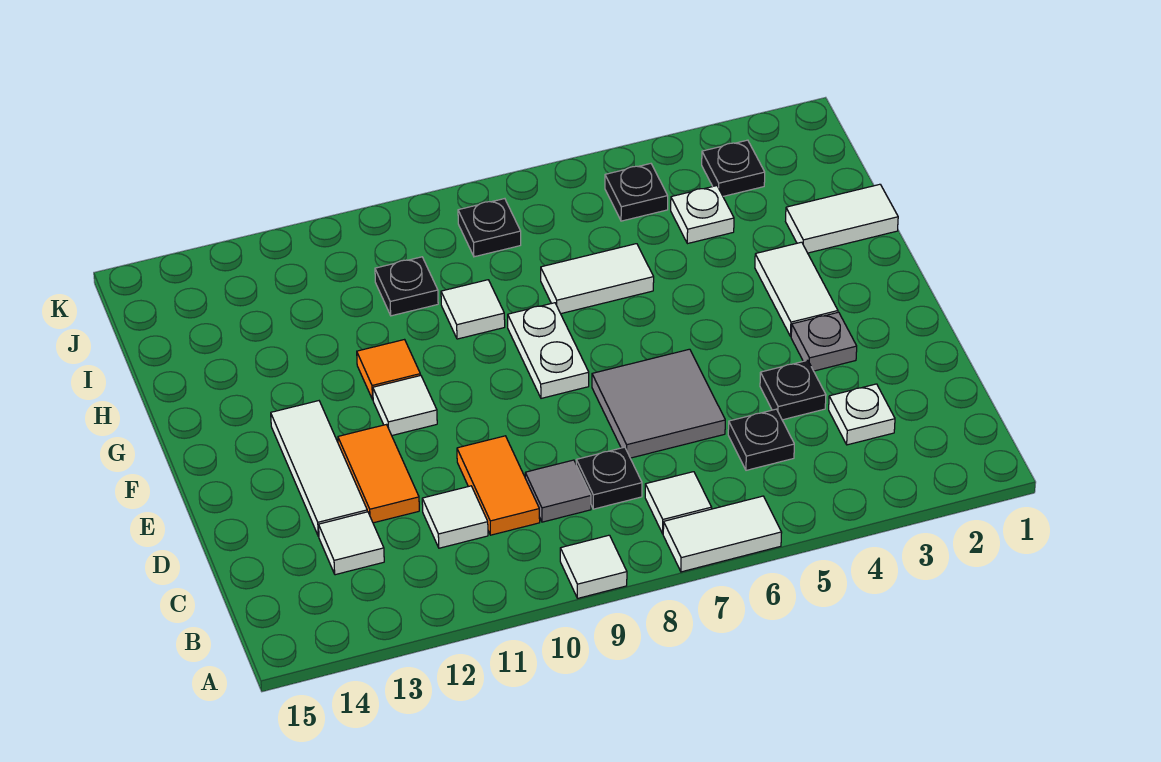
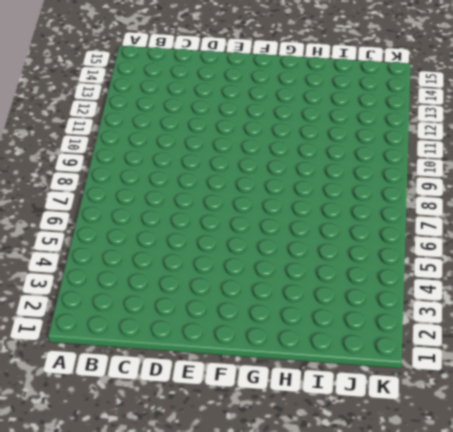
none -> white 1x2 tile [663,496,782,572]
none -> white 1x1 tile [560,535,627,598]
none -> white 1x1 tile [645,472,712,534]

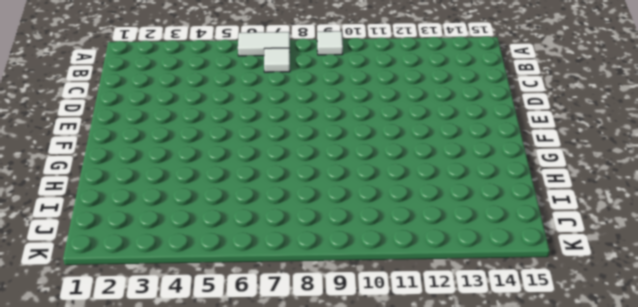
none -> white 1x1 plate [829,384,895,445]
none -> black 1x1 plate [728,409,794,470]
none -> black 1x1 plate [576,447,642,509]

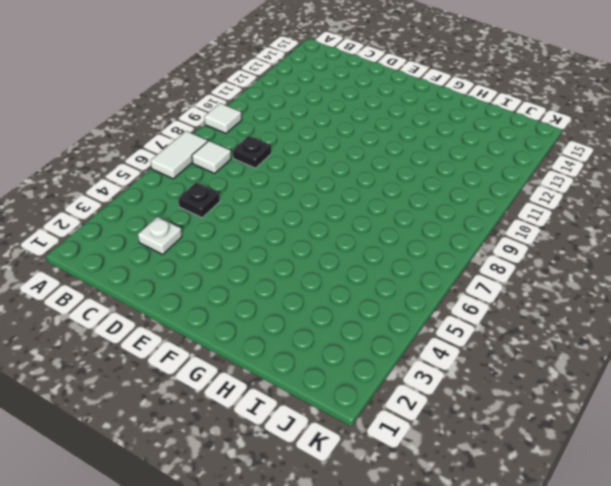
none -> grey 1x1 tile [525,460,591,522]
none -> orange 1x2 tile [457,436,540,535]
none -> white 1x1 tile [422,486,488,548]

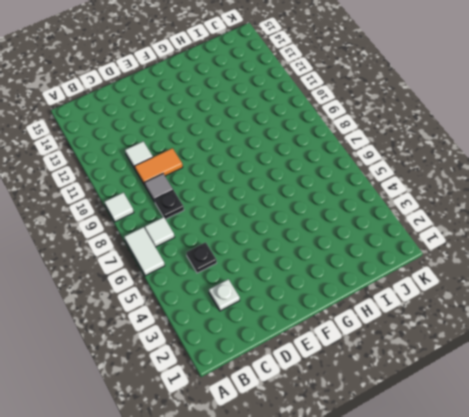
none -> white 1x1 tile [319,512,384,575]
none -> black 1x1 plate [760,360,826,420]
none -> grey 2x2 tile [592,349,725,458]

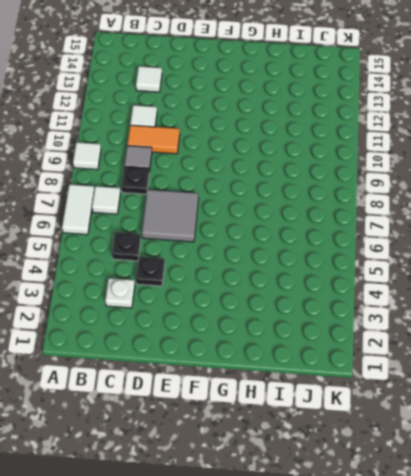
none -> orange 1x2 tile [338,425,419,523]
none -> white 1x3 tile [271,401,367,537]
none -> grey 1x1 plate [791,312,857,371]

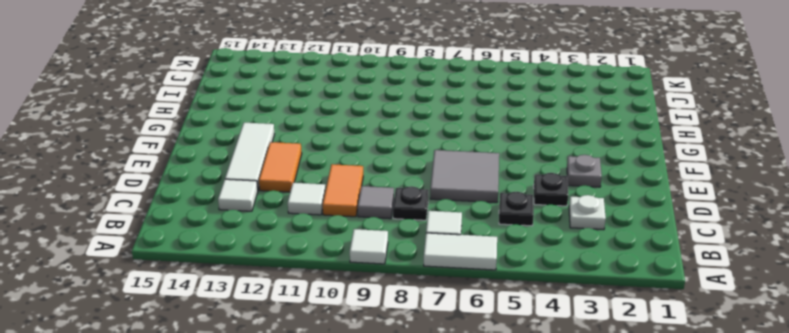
none -> white 1x2 tile [755,242,838,336]
none -> white 1x2 plate [508,303,589,398]
none -> white 1x1 tile [373,375,437,435]

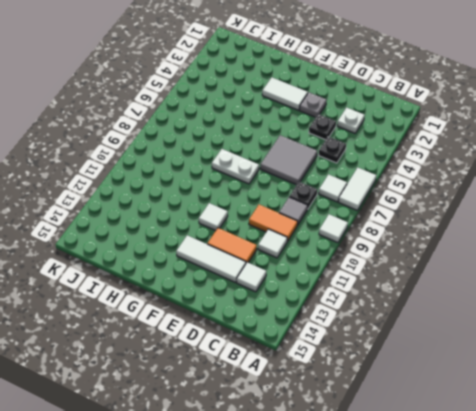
none -> orange 1x1 tile [357,340,420,399]
none -> white 1x2 tile [786,184,898,253]
none -> white 1x2 tile [541,244,654,314]

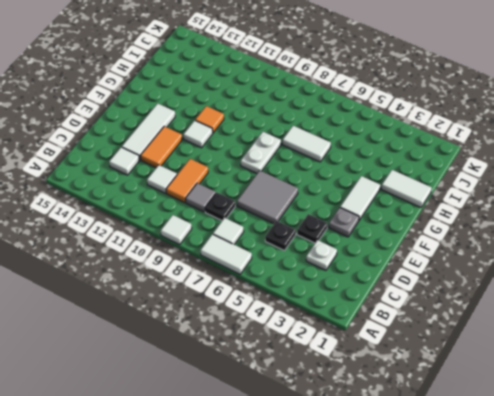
none -> white 1x1 tile [441,280,505,339]
none -> white 1x1 plate [671,186,734,244]
none -> black 1x1 plate [375,257,438,316]

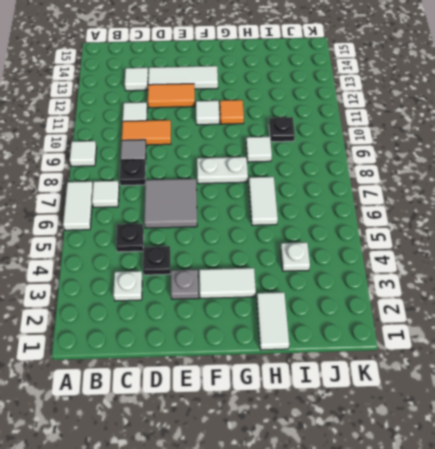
none -> black 1x1 plate [702,140,765,196]
none -> black 1x1 plate [605,164,668,221]
none -> black 1x1 plate [458,199,521,257]

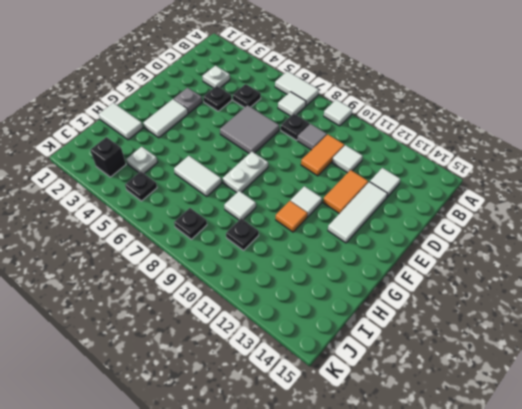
black 1x1 brick [90,137,126,177] -> black 1x1 plate [702,140,765,196]

